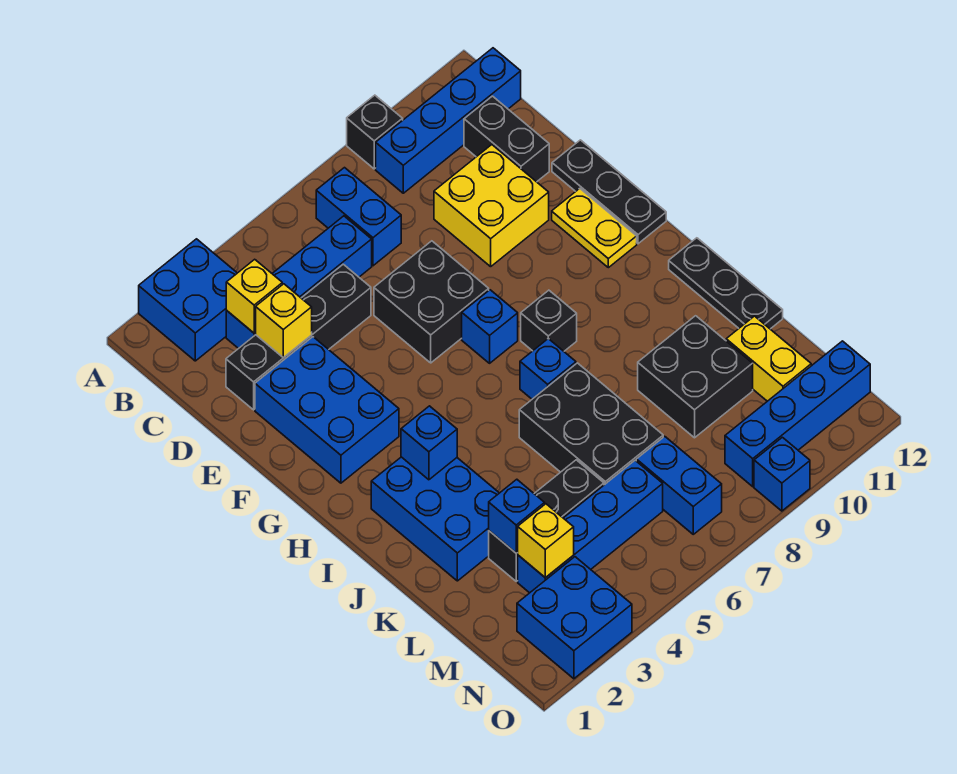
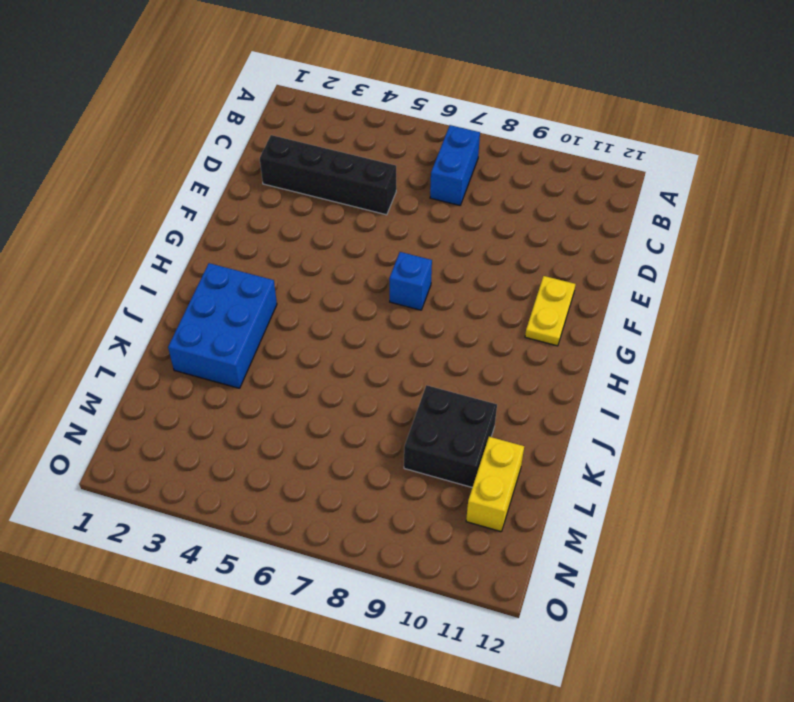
none -> blue 2x2 brick [139,239,237,361]
none -> black 1x1 brick [347,95,403,169]
none -> blue 1x4 brick [376,48,521,193]
none -> blue 1x4 brick [226,216,372,349]

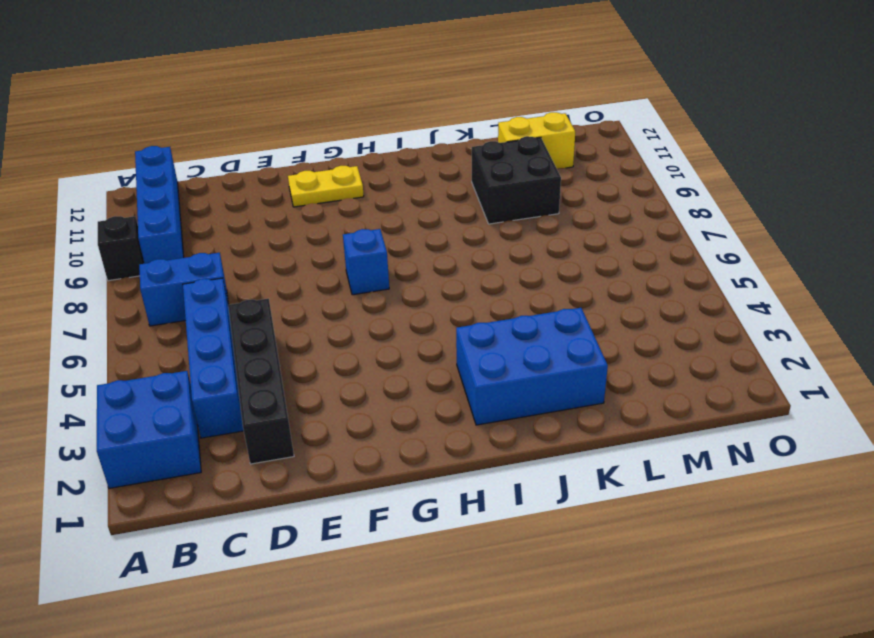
none -> black 1x2 brick [464,96,549,182]
none -> yellow 2x2 brick [434,145,549,267]
none -> blue 2x3 brick [255,337,399,483]
none -> black 2x2 brick [374,241,489,363]

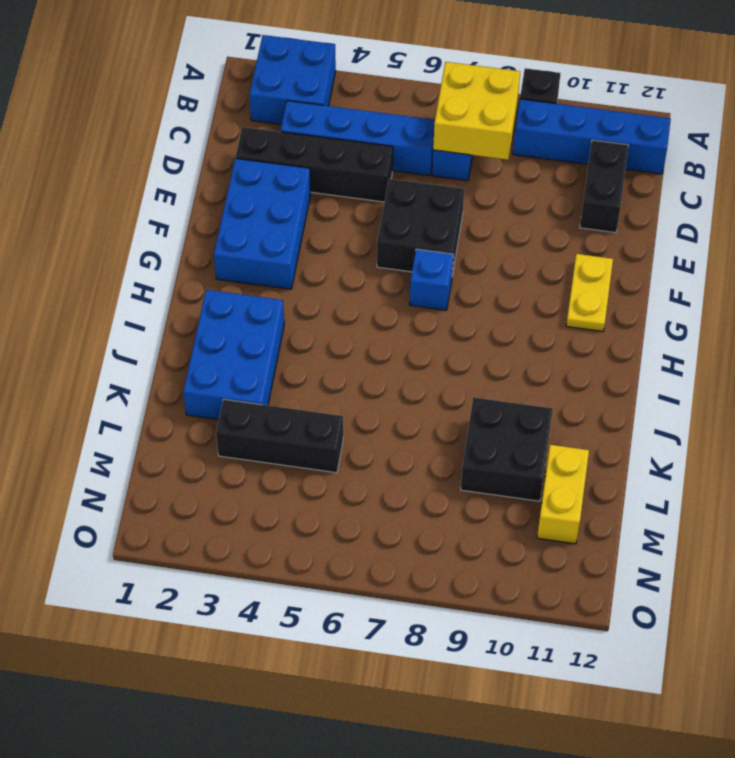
yellow 2x2 brick [433,62,520,160] -> yellow 2x2 brick moved to [434,145,549,267]
none -> black 1x3 plate [552,140,666,244]
none -> black 1x1 brick [521,290,577,351]
none -> blue 1x1 brick [520,339,576,399]
none -> black 1x3 plate [669,238,783,329]

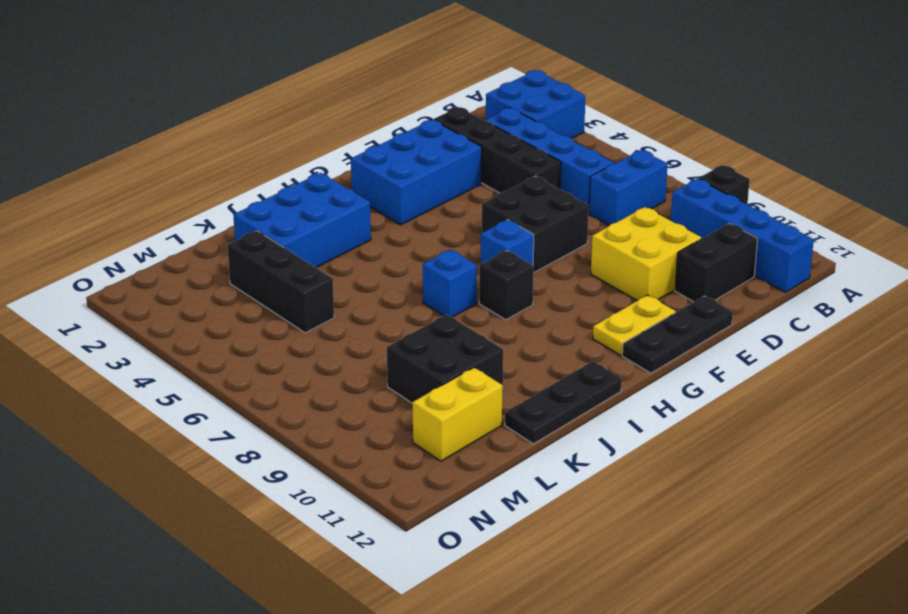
none -> black 2x3 brick [519,363,663,485]
none -> blue 1x4 brick [518,461,663,593]
none -> blue 1x2 brick [636,436,722,534]
none -> blue 2x2 brick [517,557,632,679]

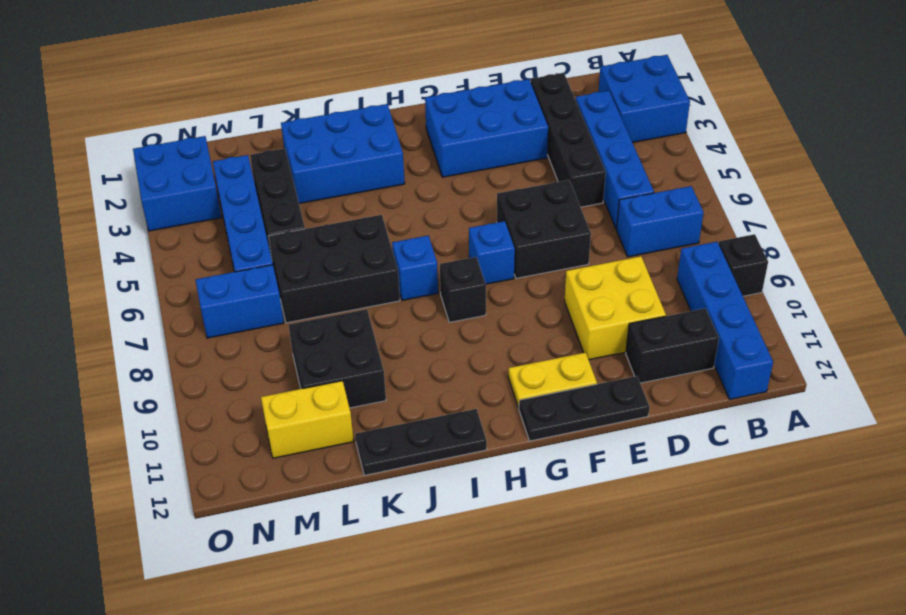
none -> blue 1x4 brick [725,341,870,487]
none -> blue 1x1 brick [754,437,810,511]
none -> yellow 1x1 brick [226,259,282,333]
none -> yellow 1x1 brick [255,284,312,358]

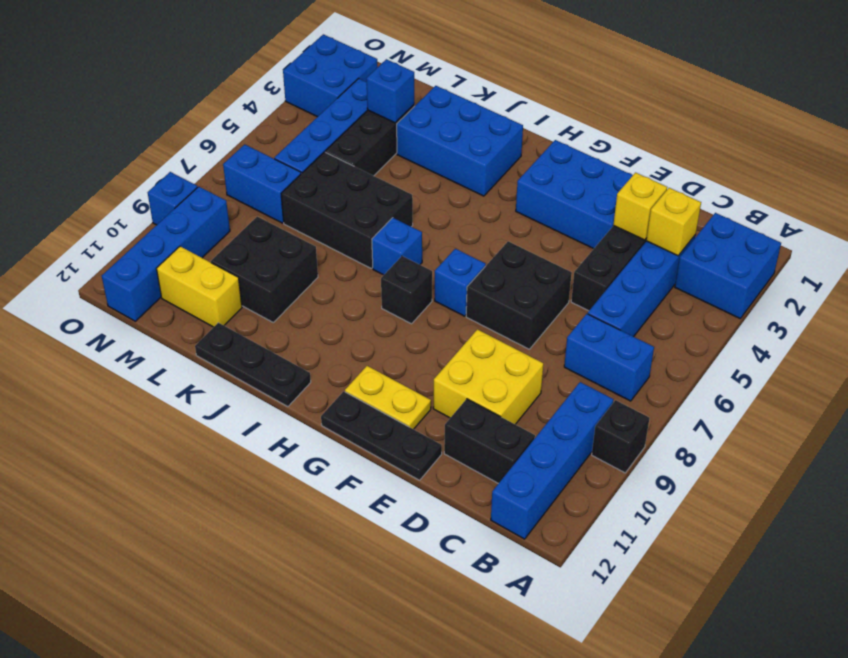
none -> blue 1x1 brick [401,406,457,480]
none -> yellow 1x1 brick [517,504,574,578]

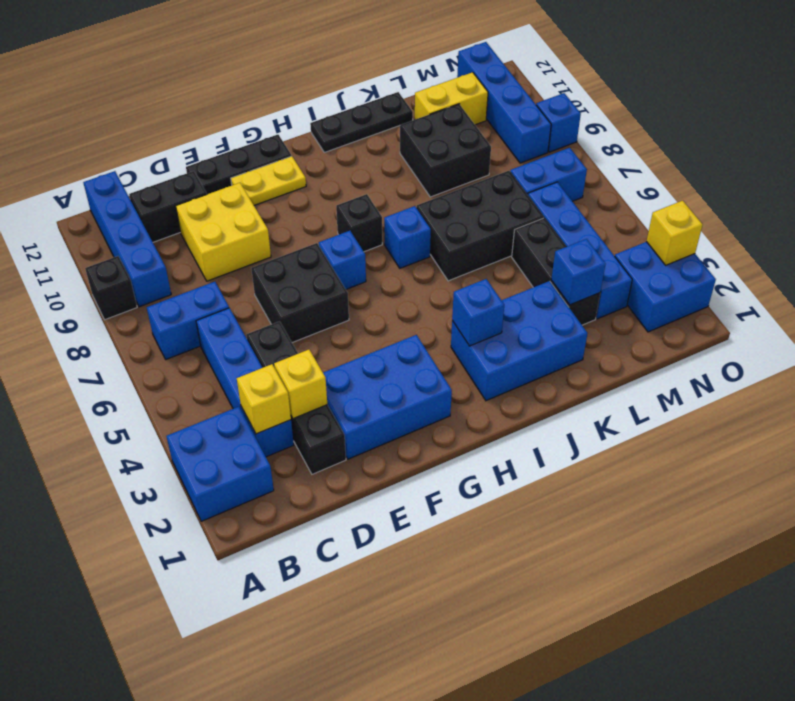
yellow 1x1 brick [646,201,702,265] -> yellow 1x1 brick moved to [517,504,574,578]

